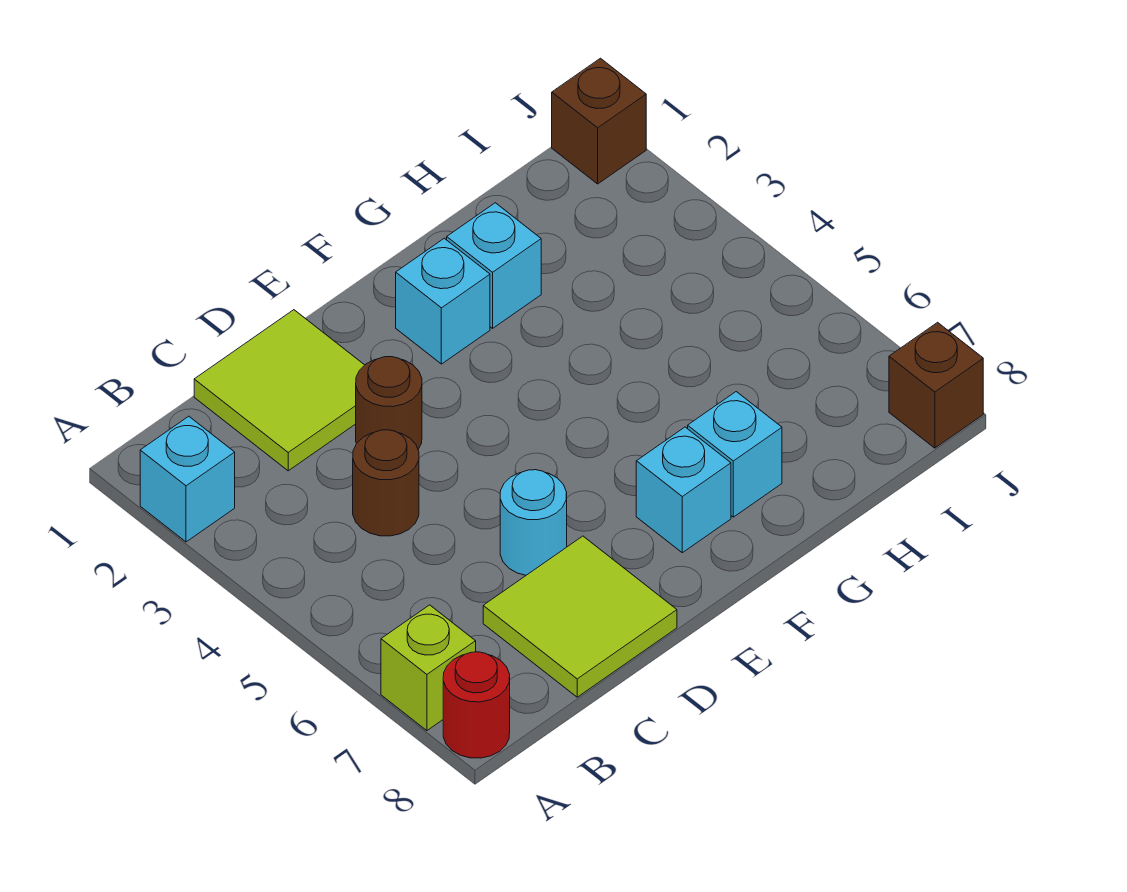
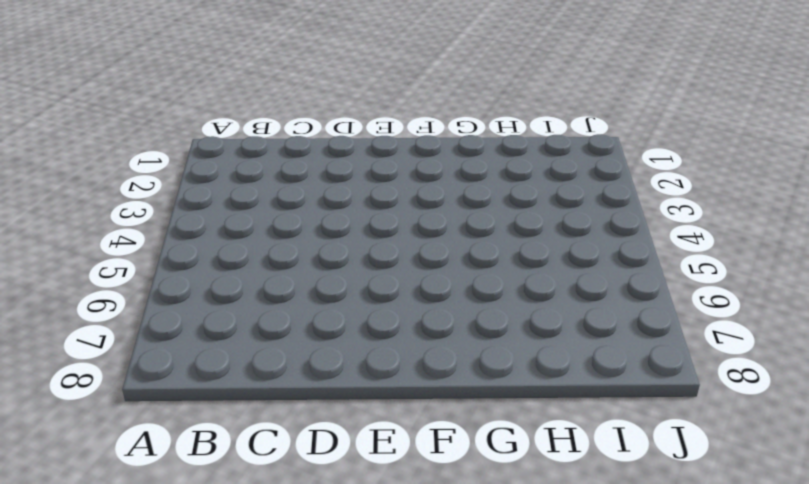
none -> cyan 1x1 brick [140,416,235,542]
none -> lime 1x1 brick [381,605,476,731]
none -> red 1x1 round brick [443,652,510,758]

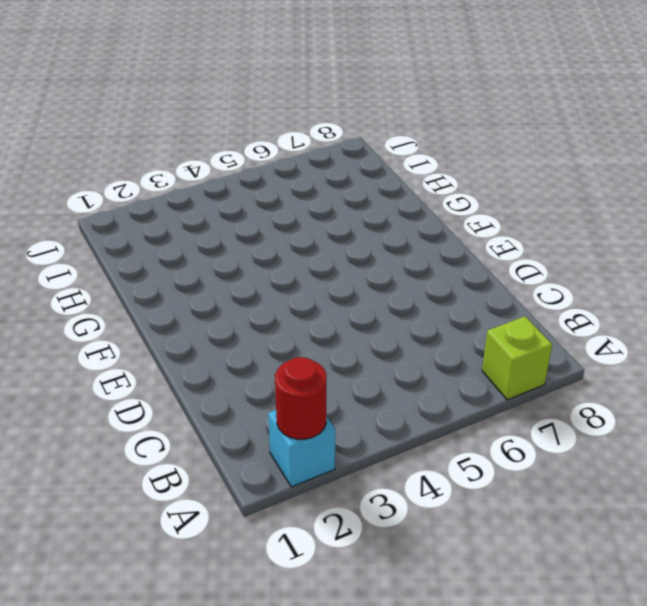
red 1x1 round brick [275,357,326,439] -> red 1x1 round brick moved to [443,652,510,758]
none -> lime 2x2 tile [194,310,364,471]
none -> brown 1x1 round brick [353,430,419,536]
none -> lime 2x2 tile [483,536,677,697]

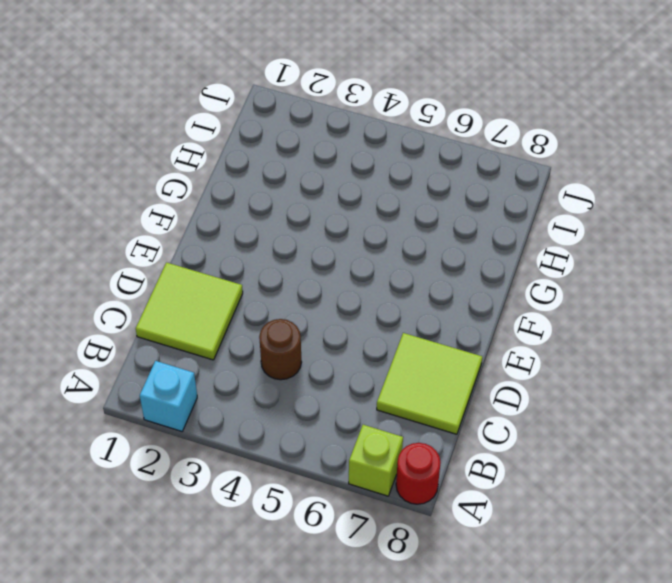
none -> brown 1x1 round brick [356,357,422,449]
none -> cyan 1x1 round brick [500,470,567,575]
none -> cyan 1x1 brick [396,238,490,364]

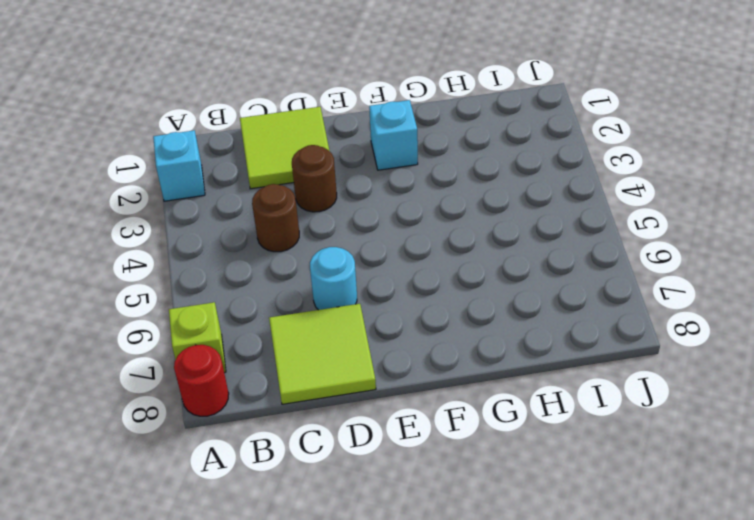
none -> cyan 1x1 brick [636,427,731,553]
none -> cyan 1x1 brick [447,203,541,328]
none -> cyan 1x1 brick [688,392,782,517]

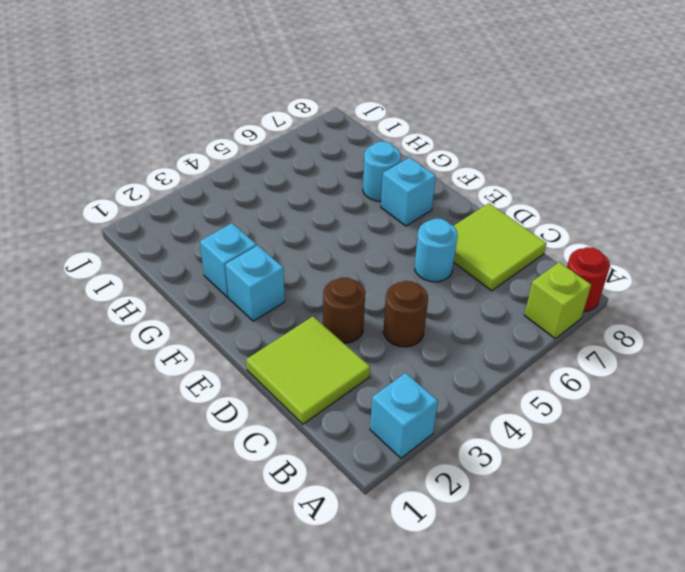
cyan 1x1 round brick [363,141,401,201] -> cyan 1x1 brick [688,392,782,517]
none -> brown 1x1 brick [552,58,646,184]
none -> brown 1x1 brick [889,322,983,448]

